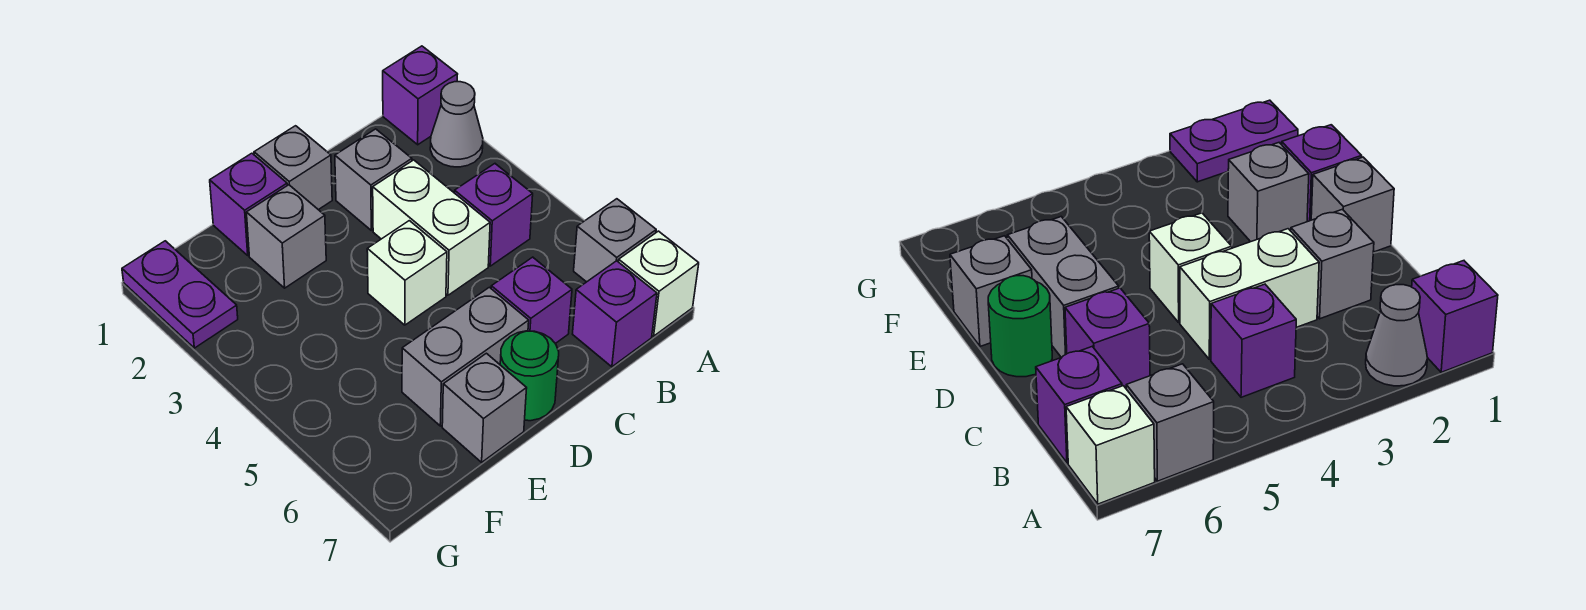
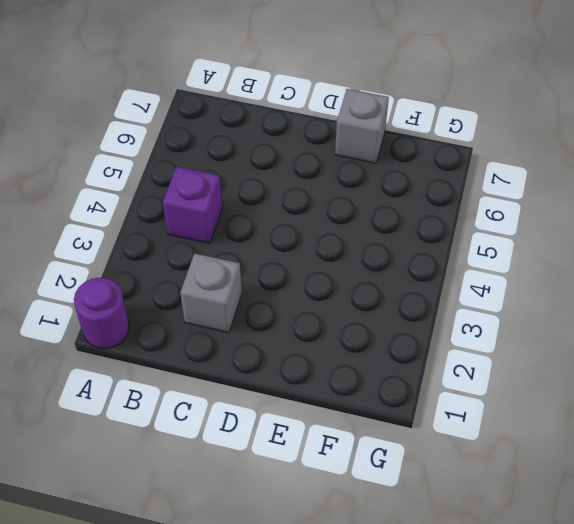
purple 1x1 round brick [74,278,129,348] -> purple 1x1 brick [383,46,458,145]
none -> grey 1x1 cone [430,82,483,167]
none -> grey 1x1 brick [574,199,656,282]
none -> white 1x1 brick [618,231,699,336]

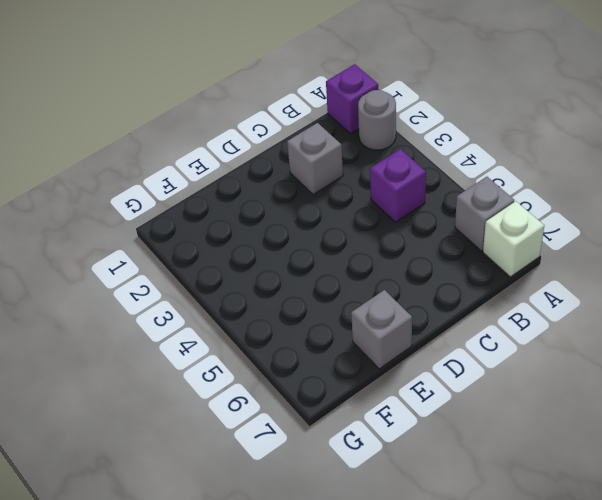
grey 1x1 round brick [358,90,396,150] -> grey 1x1 cone [430,82,483,167]
none -> purple 1x1 brick [573,261,657,367]
none -> white 1x2 brick [373,160,490,295]
none -> purple 1x1 brick [491,257,572,344]

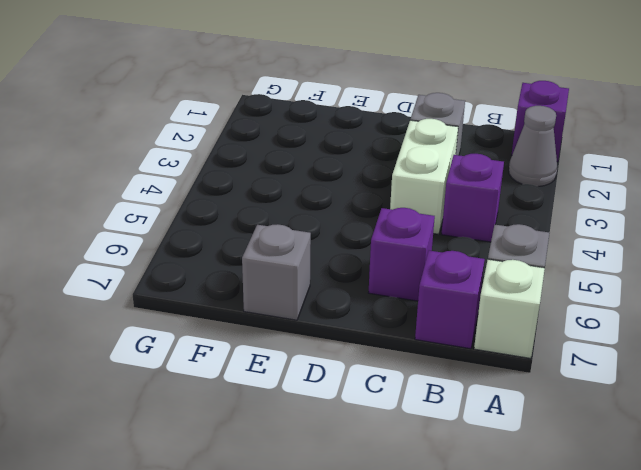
none -> grey 1x1 brick [254,126,332,210]
none -> white 1x1 brick [367,221,447,325]
none -> grey 1x2 brick [402,287,529,426]

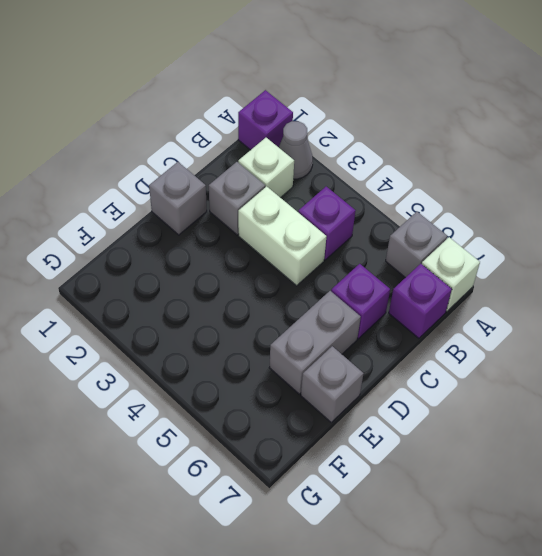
white 1x1 brick [238,138,294,198] -> white 1x1 brick moved to [367,221,447,325]
none -> green 1x1 round brick [500,331,559,421]
none -> purple 1x1 brick [210,153,287,255]
none -> grey 1x1 brick [246,185,326,288]

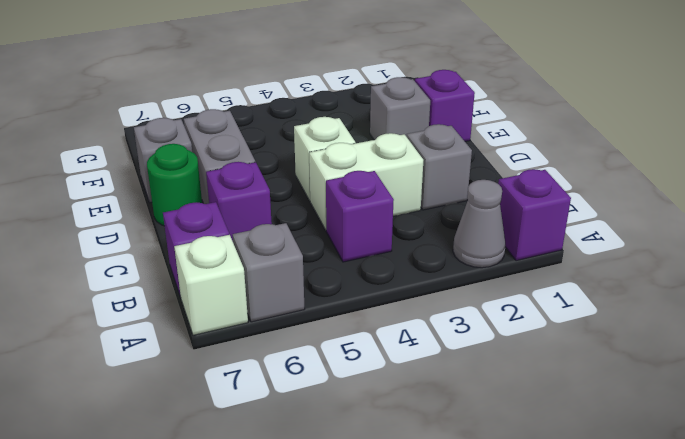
none -> grey 1x1 brick [254,126,332,210]
none -> purple 1x2 plate [122,241,238,348]

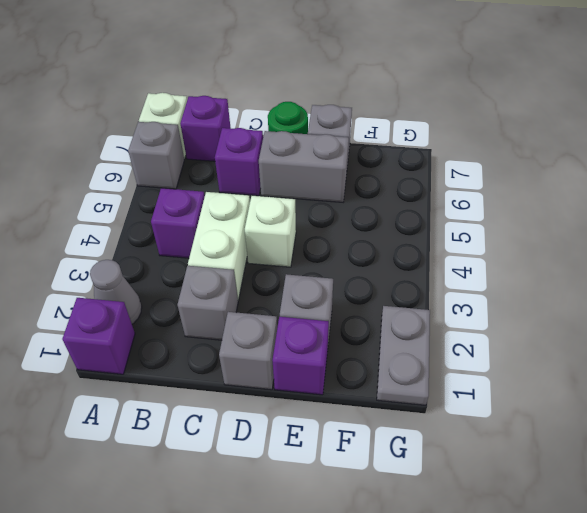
grey 1x2 plate [377,306,430,405] -> purple 1x2 plate [122,241,238,348]

